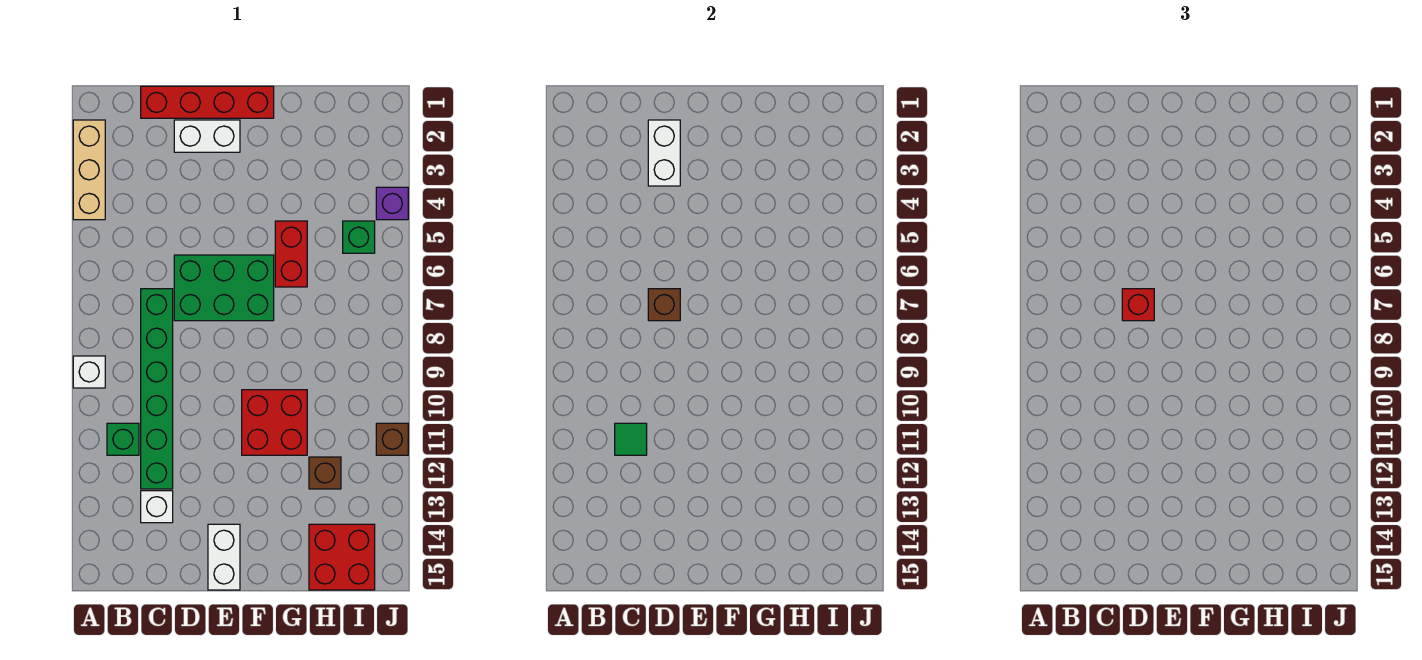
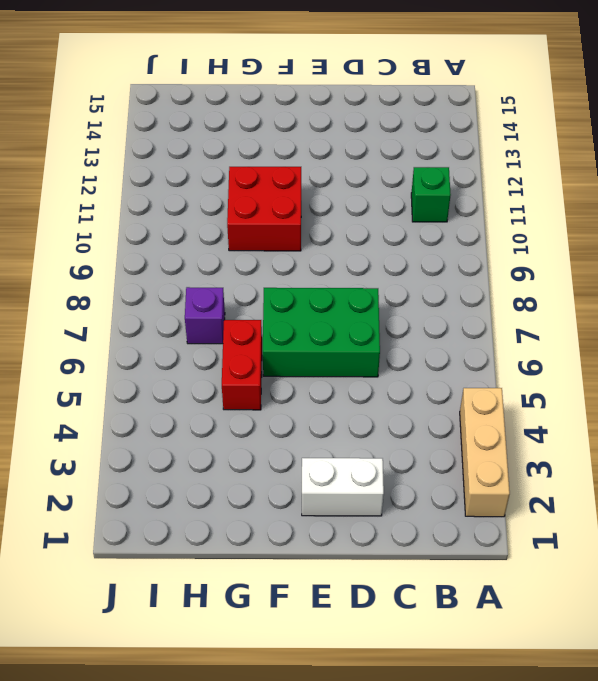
purple 1x1 brick [185,287,225,344] -> purple 1x1 brick moved to [376,187,408,220]
none -> white 1x1 brick [73,356,105,388]
none -> red 1x4 brick [141,86,274,118]
none -> green 1x6 brick [141,289,173,489]

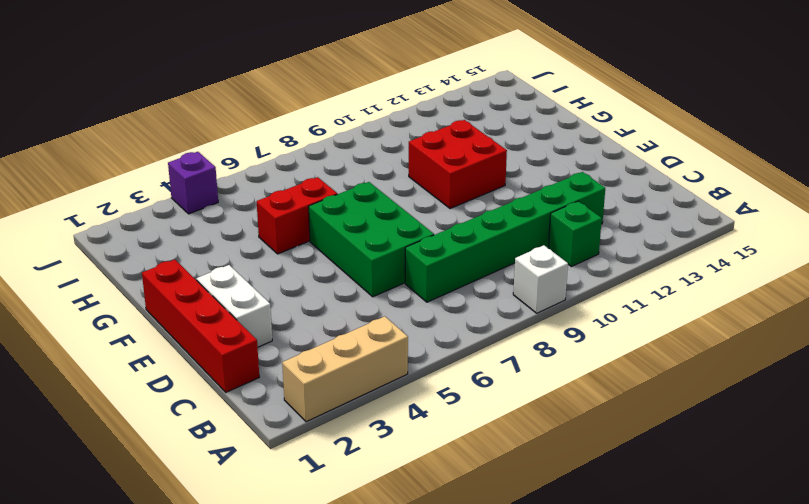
none -> white 1x1 brick [141,491,173,523]
none -> white 1x2 brick [208,524,240,590]
none -> brown 1x1 brick [309,457,341,489]

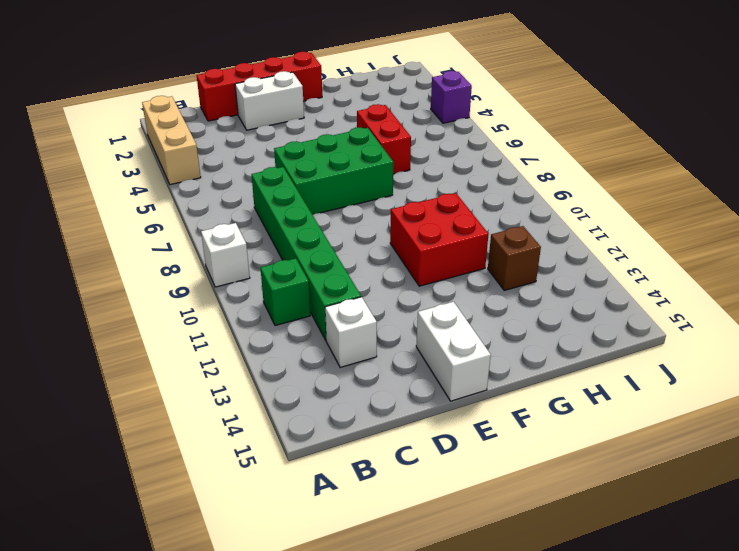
none -> red 2x2 brick [309,524,375,590]
none -> green 1x1 brick [343,221,375,253]
none -> brown 1x1 brick [376,423,408,455]

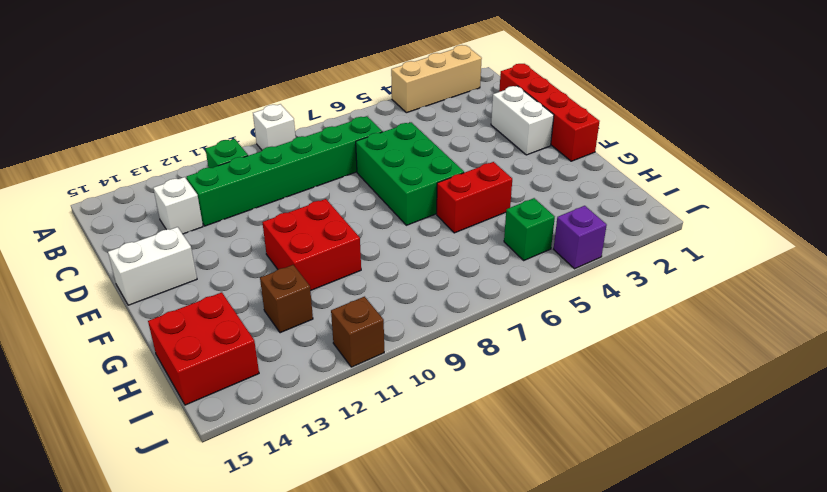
none -> green 1x1 tile [615,423,647,455]
none -> white 1x2 brick [648,120,680,186]
none -> brown 1x1 brick [648,289,680,321]

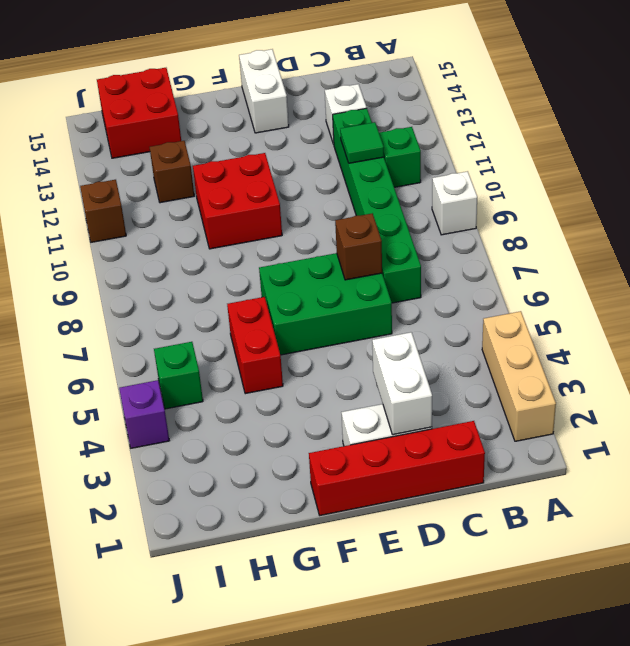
none -> red 1x1 brick [1122,289,1154,321]

